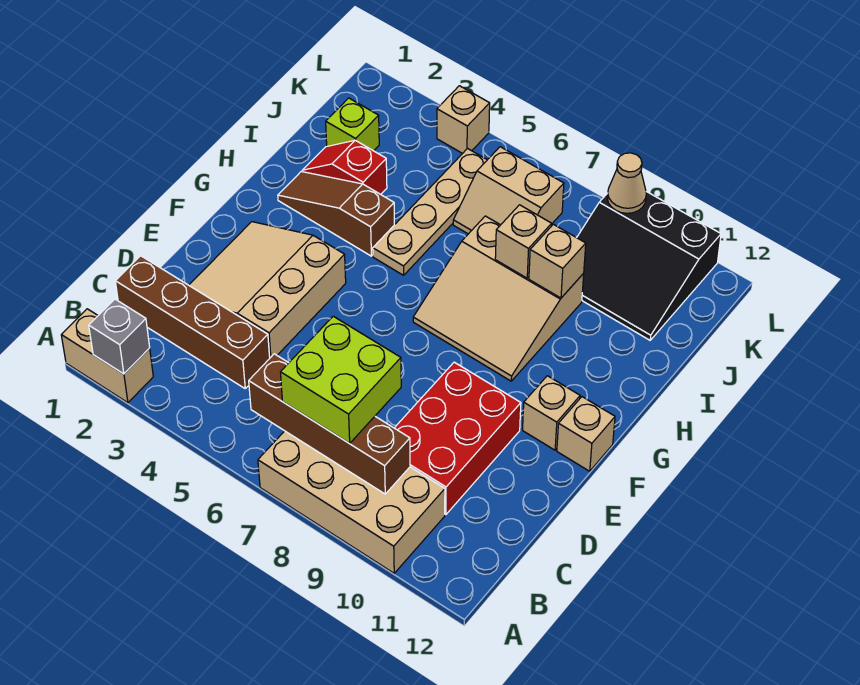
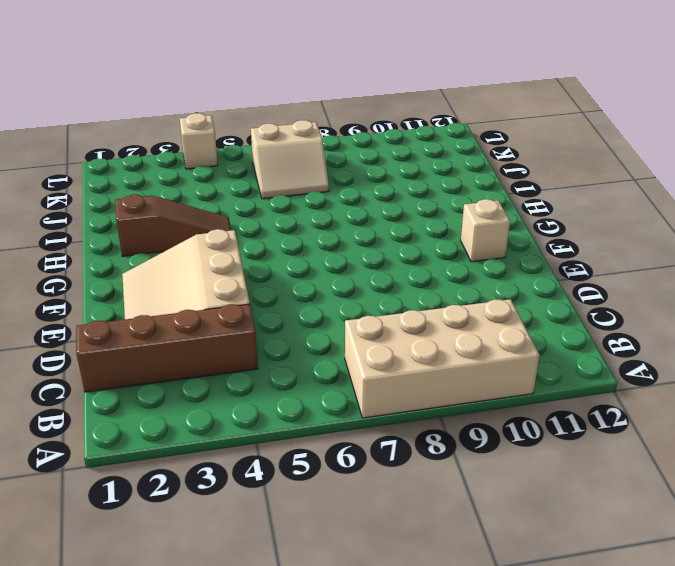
brown 1x3 slope [115,194,231,256] -> brown 1x3 slope turned to [278,171,394,256]
none -> tan 1x2 brick [61,309,153,403]
none -> red 2x3 brick [395,362,521,515]
none -> tan 1x1 brick [557,397,615,471]

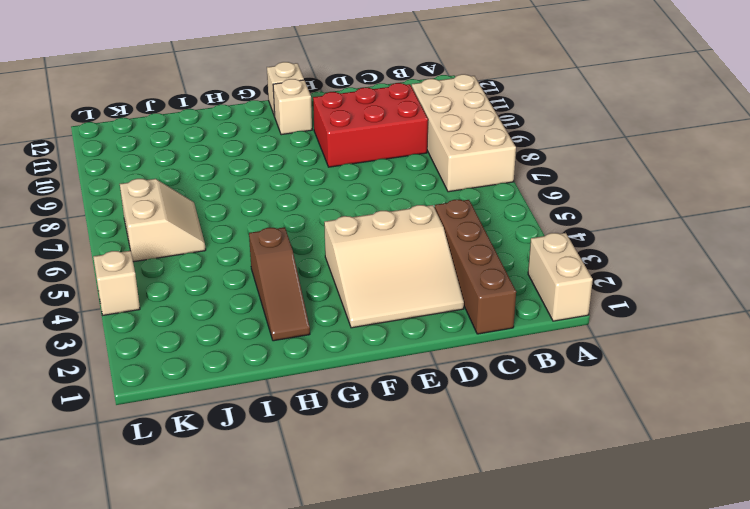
none -> tan 3x3 slope [413,216,584,381]
none -> tan 1x4 plate [373,149,487,275]
none -> red 1x2 slope [302,140,387,194]

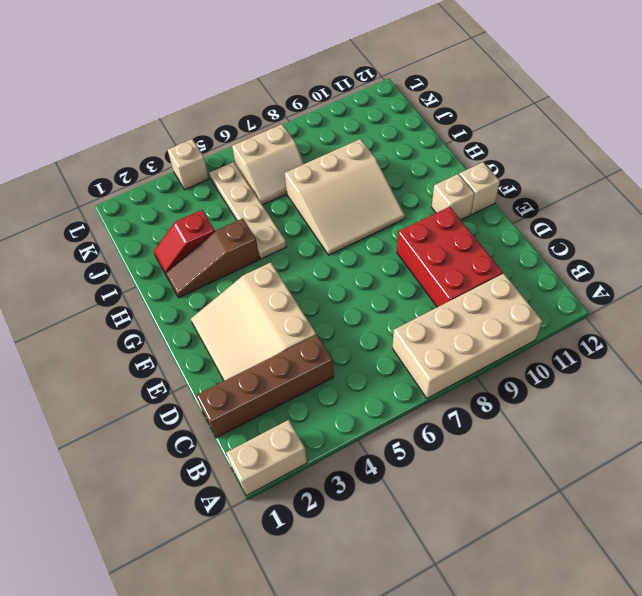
none -> lime 1x1 brick [326,98,379,151]
none -> black 3x3 slope [577,192,721,340]
none -> grey 1x1 brick [89,299,150,374]

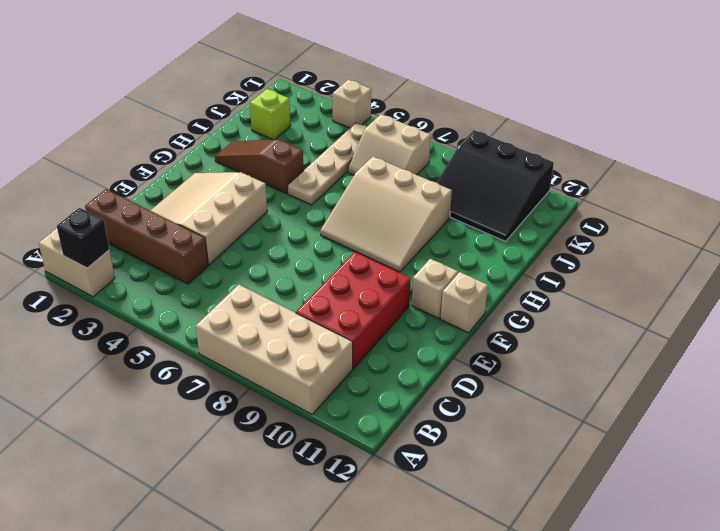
black 1x1 brick [57,208,109,268] -> grey 1x1 brick [89,299,150,374]
none -> red 1x2 slope [302,140,387,194]
none -> brown 1x4 brick [249,354,410,494]
none -> tan 1x1 brick [495,205,552,278]

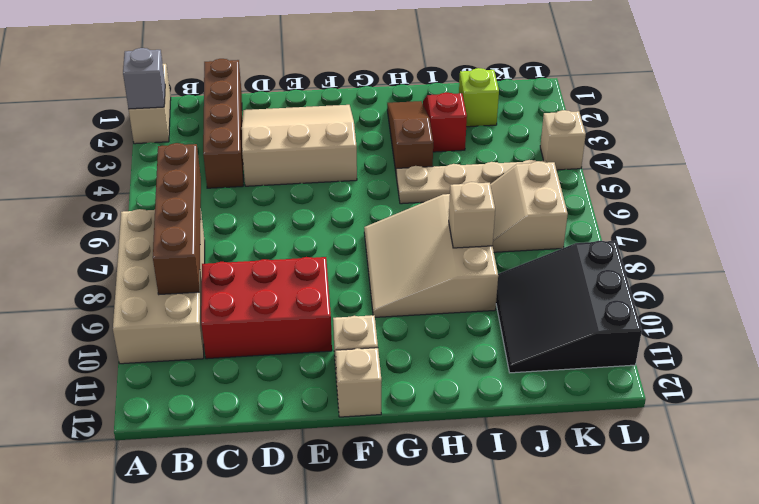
none -> tan 1x1 brick [529,224,586,298]
none -> tan 1x1 cone [607,153,646,213]
none -> lime 2x2 brick [281,316,401,443]

